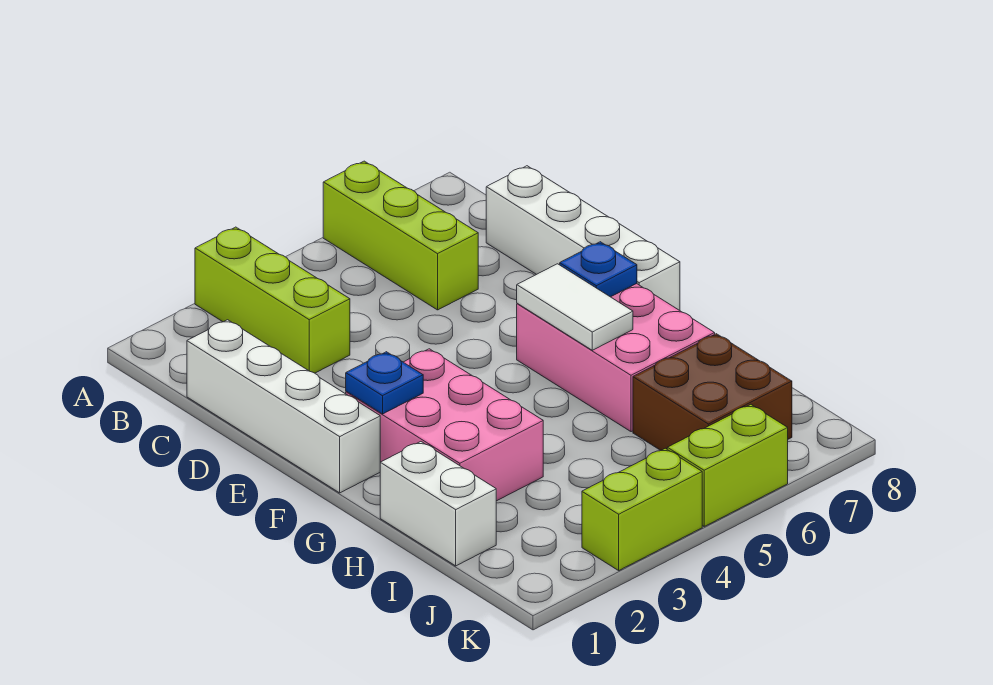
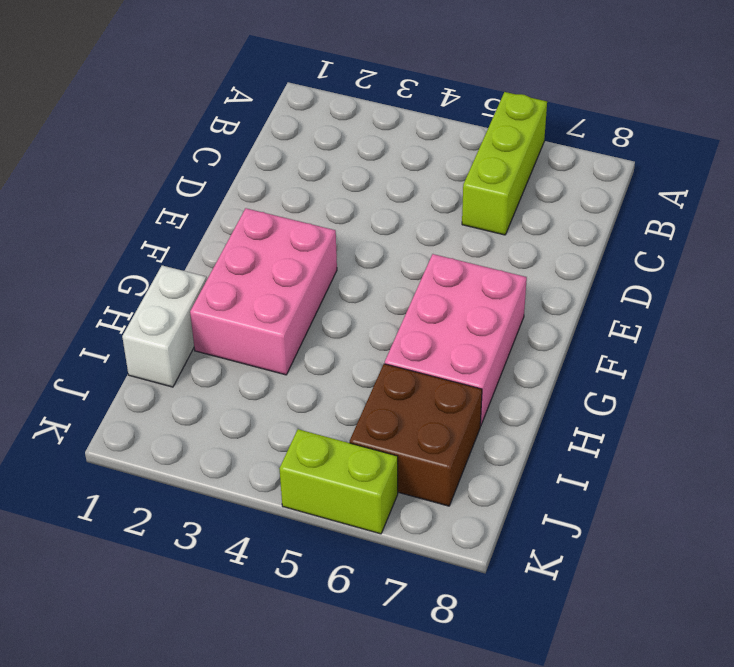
none -> lime 1x3 brick [195,227,350,373]
none -> white 1x4 brick [187,320,380,493]
none -> white 1x4 brick [486,166,680,310]

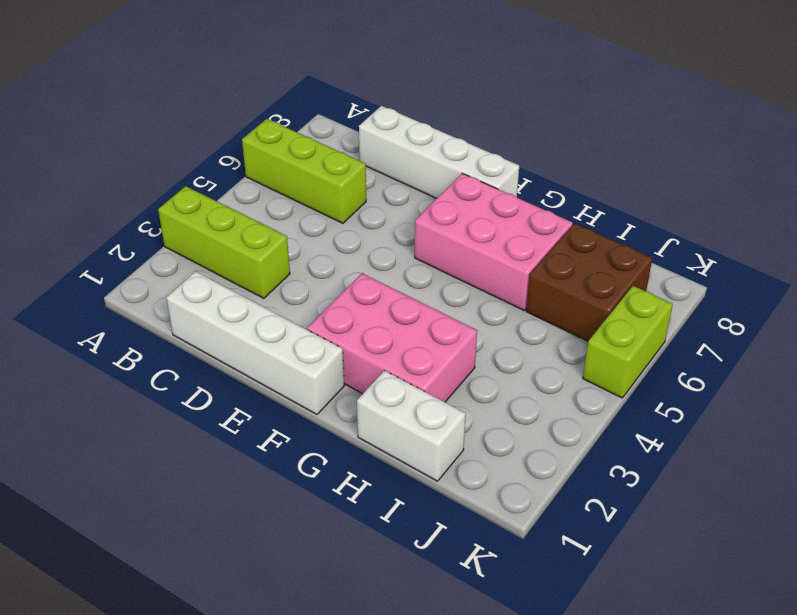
none -> lime 1x2 brick [582,448,702,570]
none -> blue 1x1 plate [346,352,423,414]
none -> white 1x2 tile [517,264,633,350]

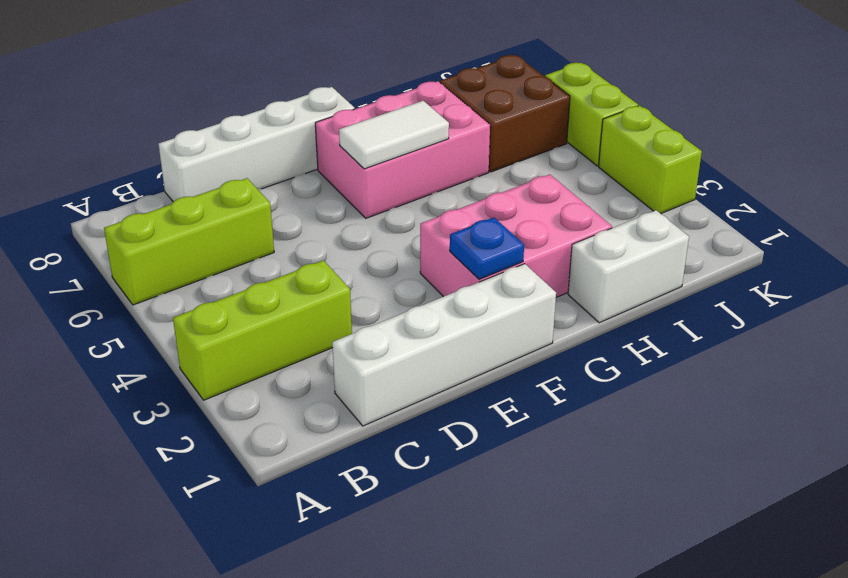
none -> blue 1x1 plate [560,242,637,297]

